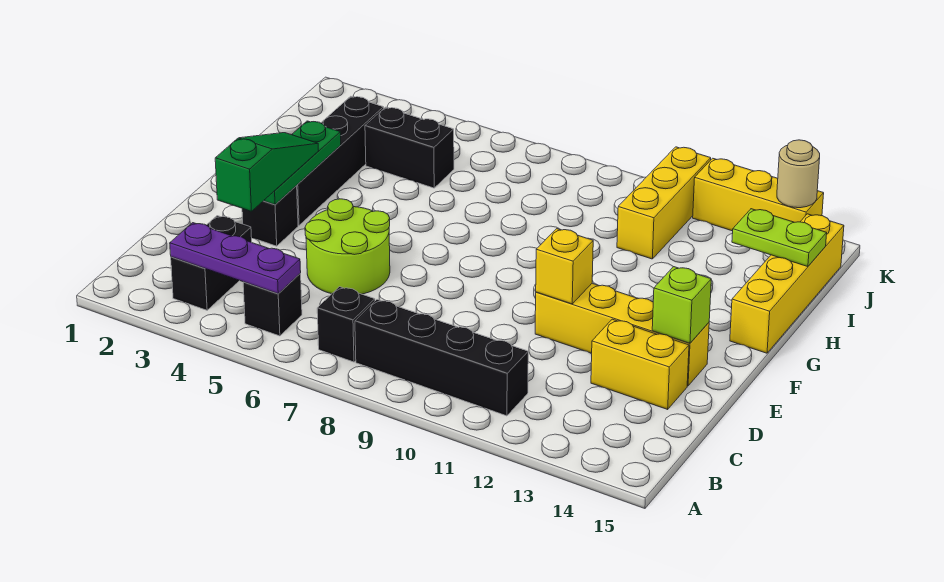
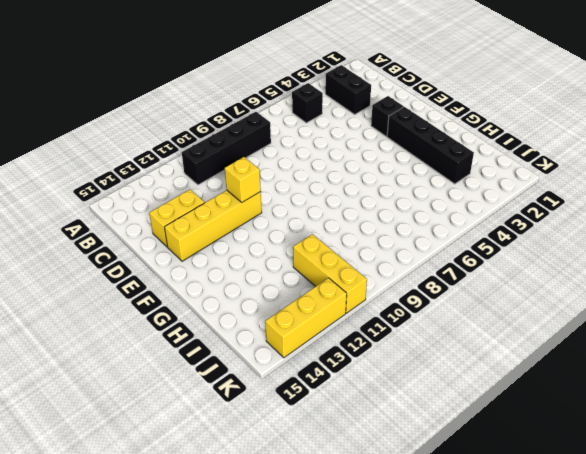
none -> black 1x1 brick [317,287,375,362]
none -> lime 2x2 round brick [305,199,390,294]
none -> yellow 1x4 brick [730,214,844,353]

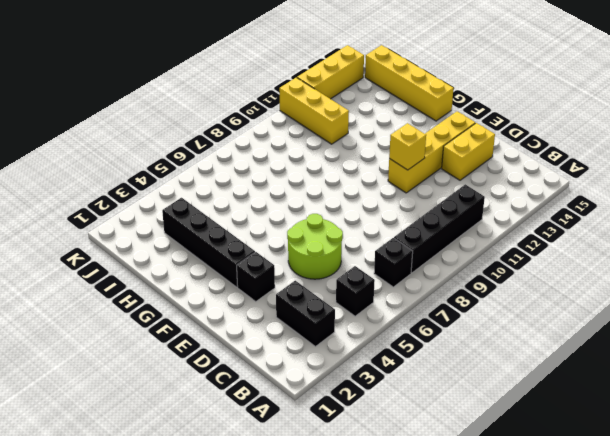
none -> black 1x2 brick [365,107,454,188]
none -> purple 1x3 plate [170,223,301,294]
none -> green 1x3 plate [264,121,341,205]

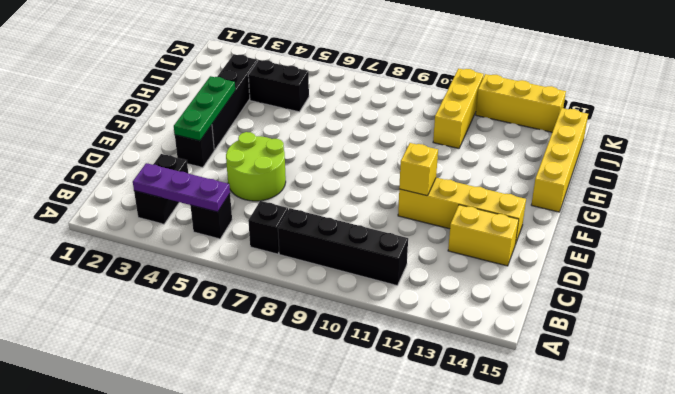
none -> lime 1x1 brick [652,267,711,343]
none -> lime 1x2 plate [732,209,827,267]
none -> tan 1x1 round brick [777,140,820,208]

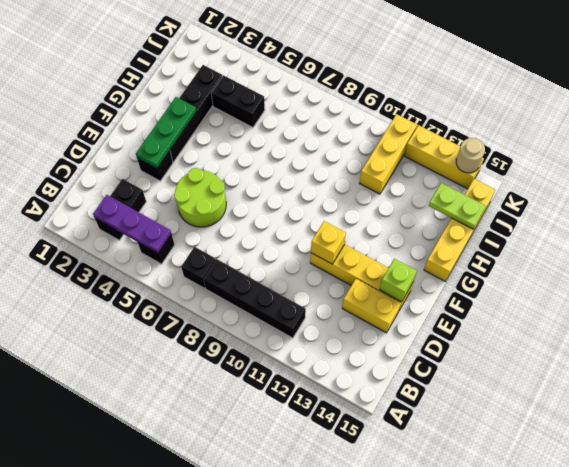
none -> green 1x3 slope [215,133,318,211]

